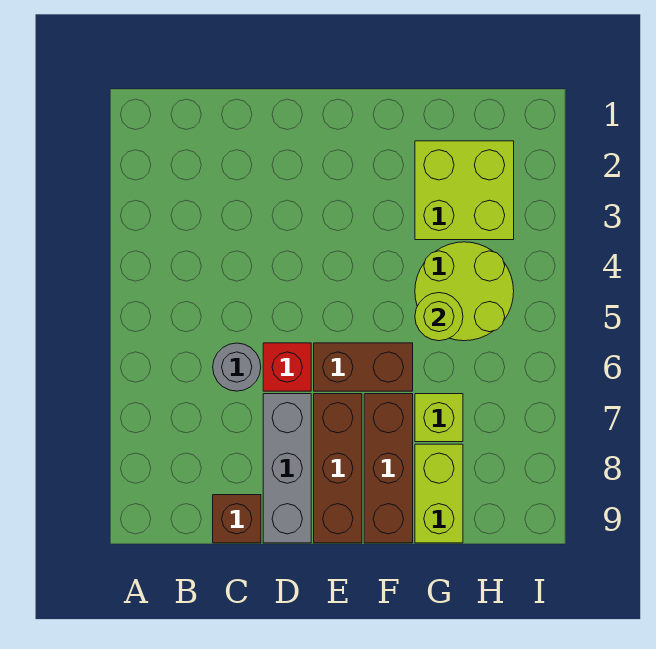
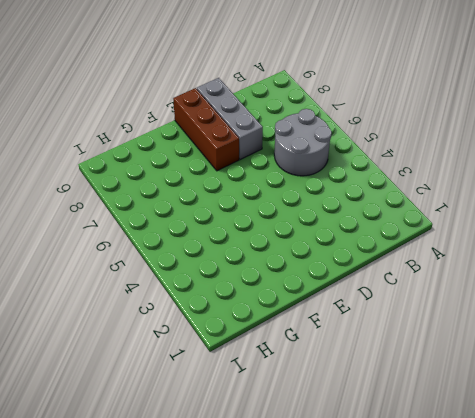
grey 2x2 round brick [274,109,332,176] -> grey 1x1 round brick [213,343,261,391]
none -> brown 1x1 brick [213,495,261,543]
none -> red 1x1 brick [263,343,311,391]
none -> brown 1x2 brick [314,343,413,391]

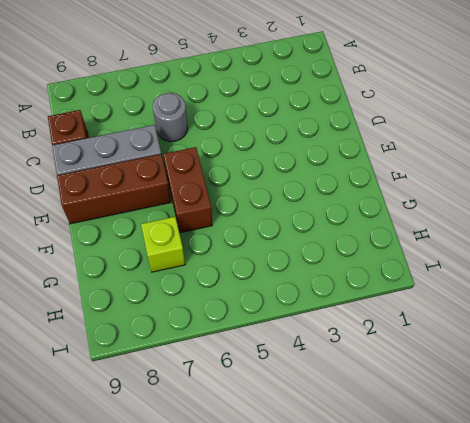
none -> red 1x1 brick [263,343,311,391]
none -> brown 1x3 brick [364,394,413,543]
none -> lime 2x2 brick [415,141,514,240]

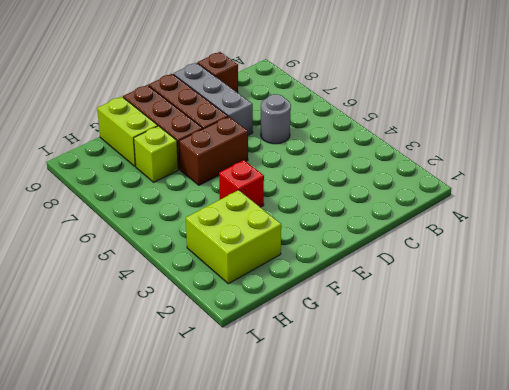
red 1x1 brick [219,160,264,207] -> red 1x1 brick moved to [263,343,311,391]
none -> lime 2x2 round brick [415,242,514,341]
none -> lime 1x1 round brick [415,293,463,341]

